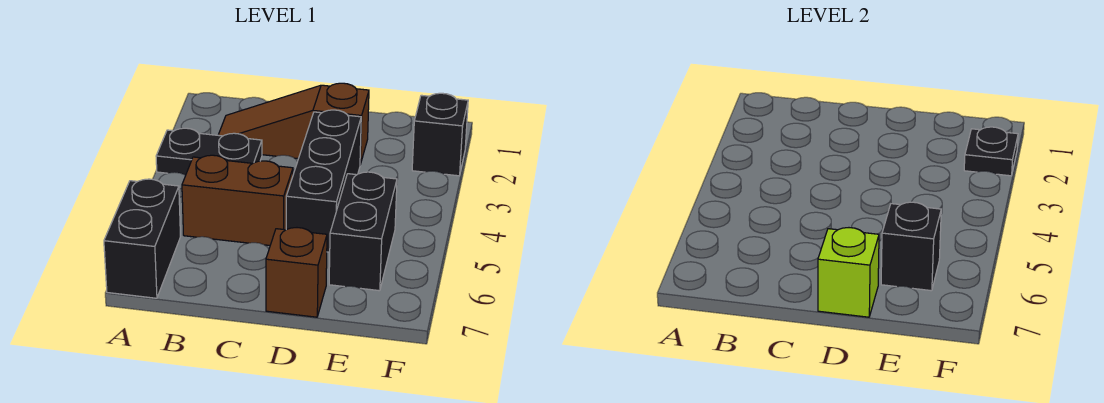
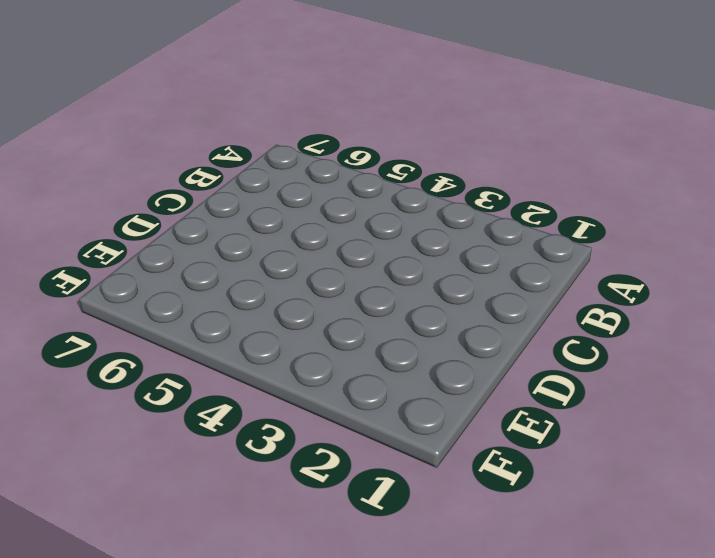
none -> black 1x2 plate [156,128,262,175]
none -> black 1x2 brick [104,179,180,298]

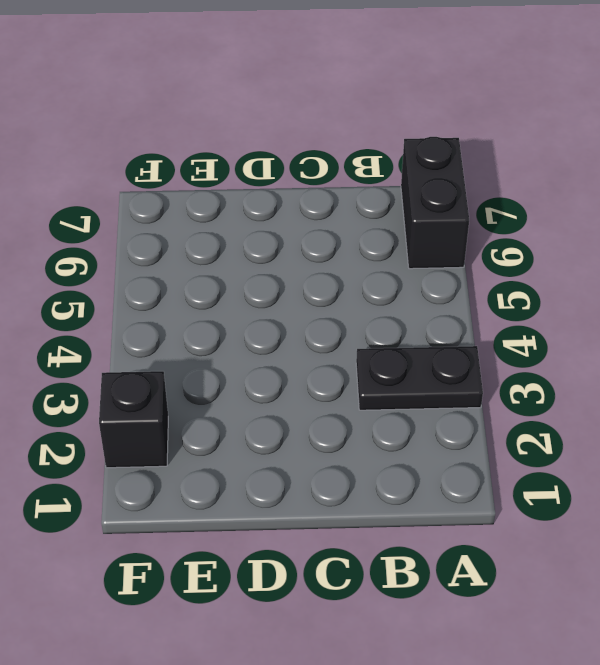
none -> brown 1x3 slope [219,83,369,164]
none -> brown 1x2 brick [182,155,293,245]

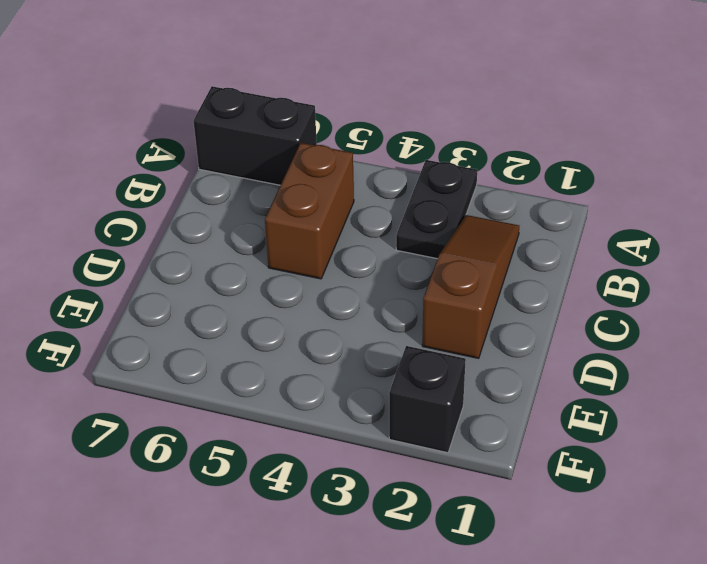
none -> black 1x3 brick [286,110,361,252]
none -> brown 1x1 brick [266,228,327,317]

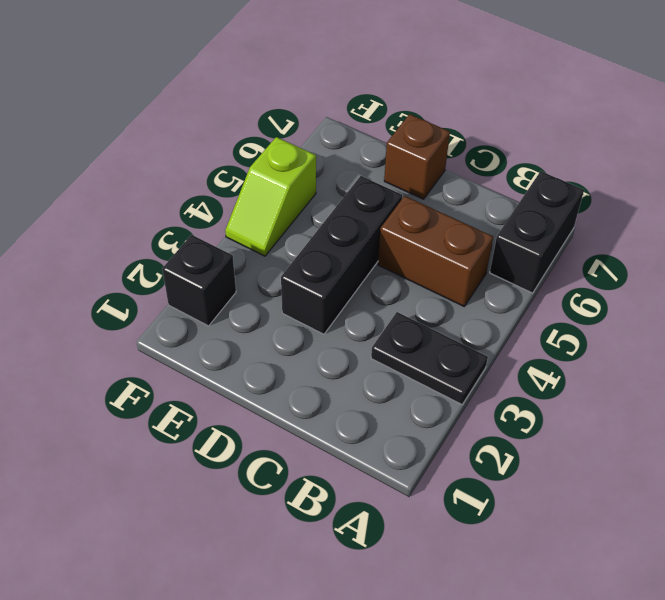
lime 1x2 slope [225,137,316,256] -> none
none -> brown 1x3 slope [219,83,369,164]
none -> black 1x2 brick [329,172,397,291]

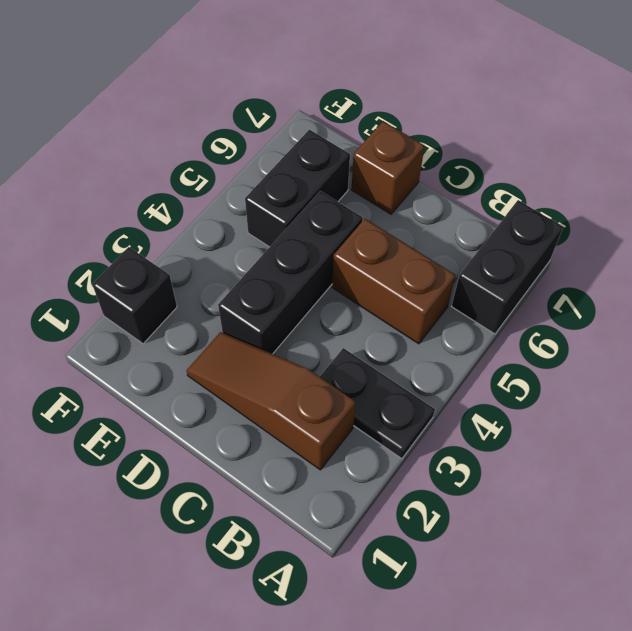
brown 1x3 slope [187,332,356,470] -> brown 1x3 slope turned to [219,83,369,164]
none -> lime 1x1 brick [818,228,879,317]
none -> black 1x1 brick [881,202,941,291]

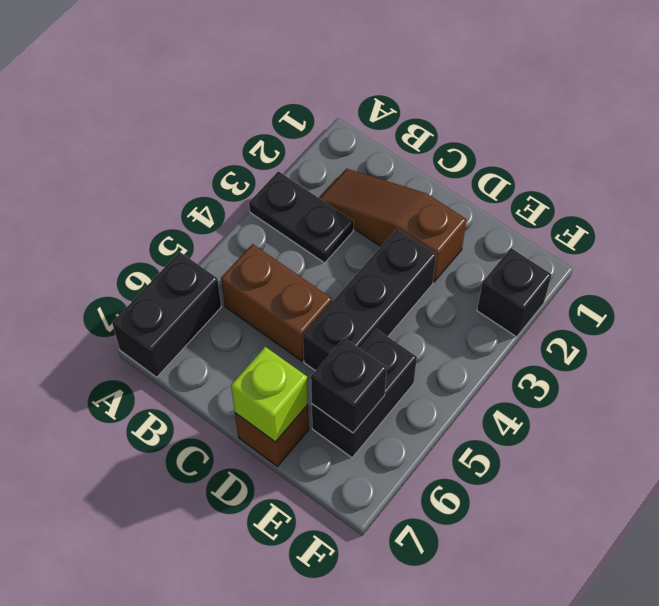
none -> black 1x1 plate [964,127,1018,176]

